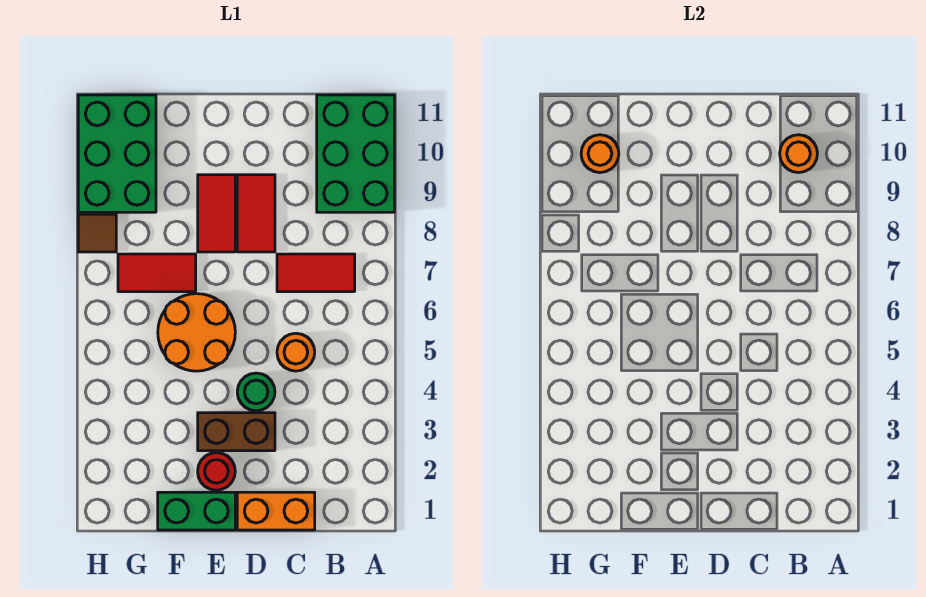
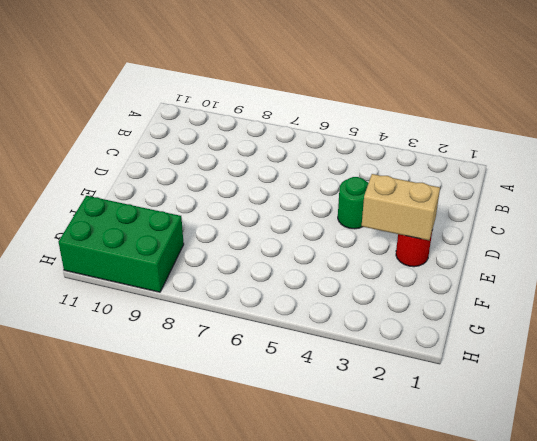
tan 1x2 brick [362,174,440,240] -> none
none -> green 2x3 brick [317,95,394,212]
none -> red 1x2 tile [277,254,355,292]
none -> orange 1x2 brick [237,492,315,530]

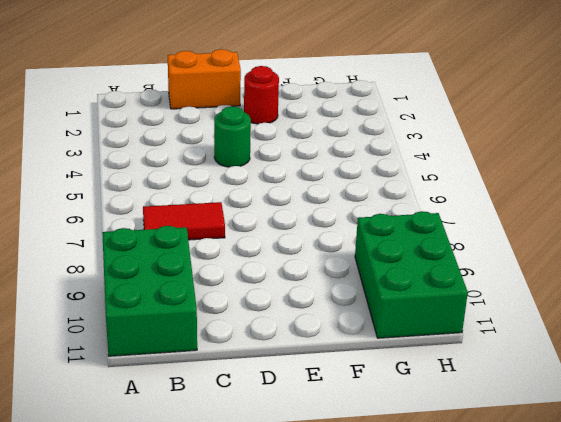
none -> orange 1x1 round brick [277,333,315,371]
none -> brown 1x2 brick [198,413,275,451]
none -> red 1x2 tile [237,175,275,252]

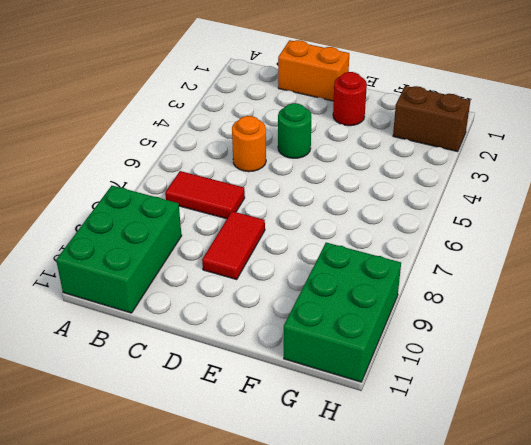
brown 1x2 brick [393,86,471,152] -> brown 1x2 brick moved to [198,413,275,451]
none -> green 1x2 brick [158,492,235,530]
none -> orange 2x2 round brick [158,294,235,371]
none -> red 1x2 tile [198,175,235,252]

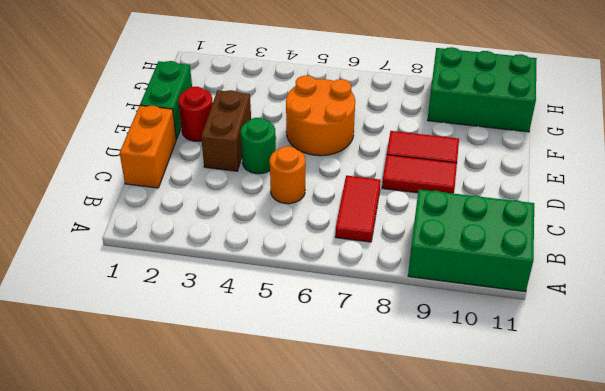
none -> red 1x2 tile [118,254,196,292]
none -> brown 1x1 tile [78,214,116,252]
none -> orange 1x1 round brick [780,135,817,173]

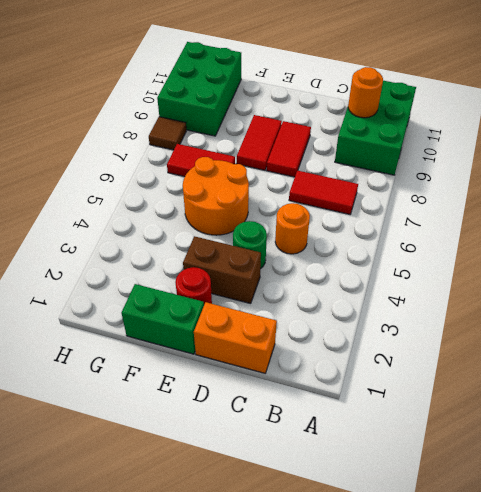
none -> orange 1x1 round brick [581,135,619,173]

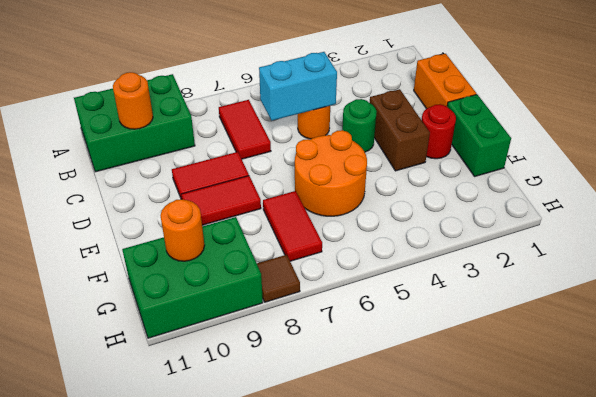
cyan 1x2 brick [259,52,337,120] -> none

